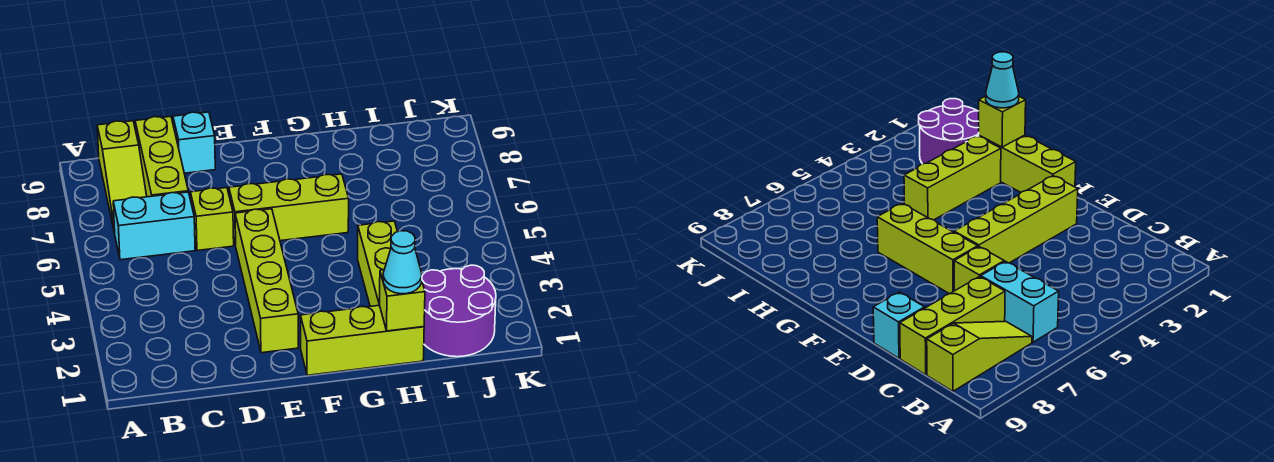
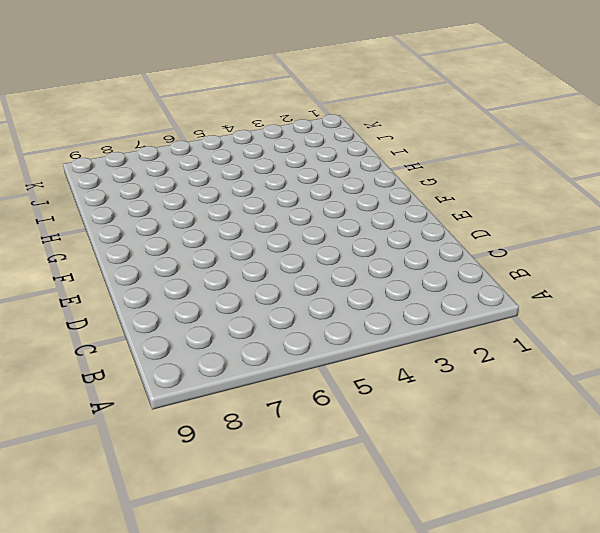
none -> cyan 1x2 brick [113,192,195,260]
none -> lime 1x3 slope [97,121,147,233]
none -> lime 1x3 brick [135,116,188,197]

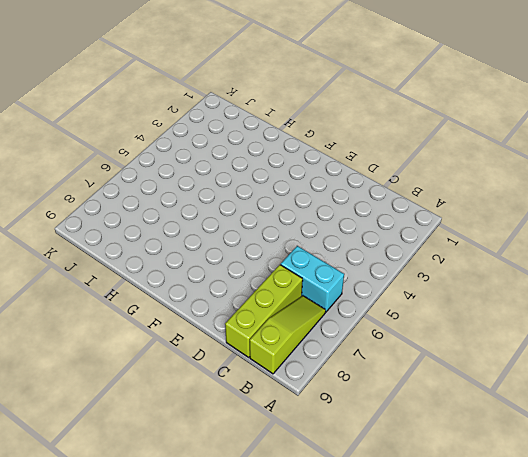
none -> lime 1x1 brick [191,188,234,251]
none -> cyan 1x1 brick [173,112,215,173]
none -> lime 1x4 brick [235,209,298,353]

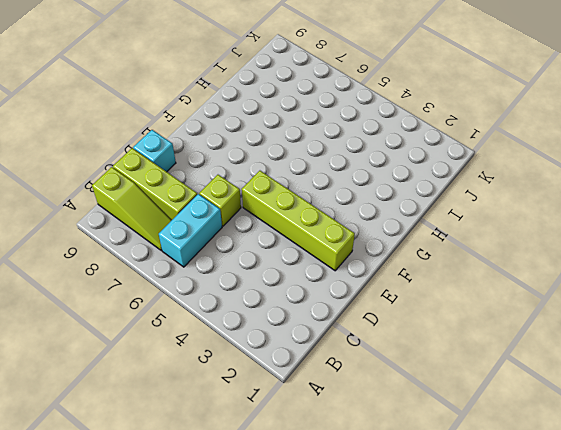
none -> lime 1x3 brick [229,174,349,246]
none -> lime 1x3 brick [300,305,424,375]
none -> lime 1x3 brick [358,221,398,306]

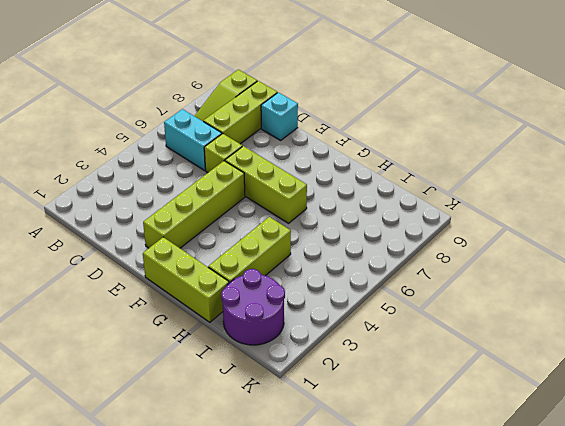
none -> lime 1x1 brick [379,270,425,331]
none -> cyan 1x1 cone [383,231,422,294]

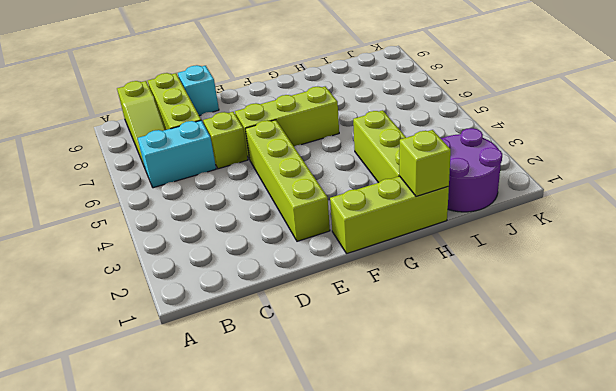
none -> cyan 1x1 cone [383,231,422,294]

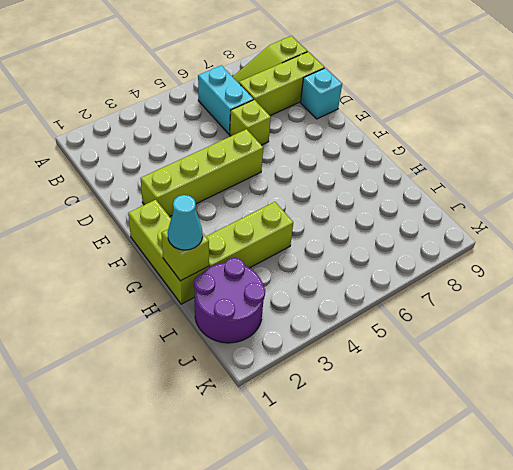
none -> lime 1x3 brick [229,174,349,246]

